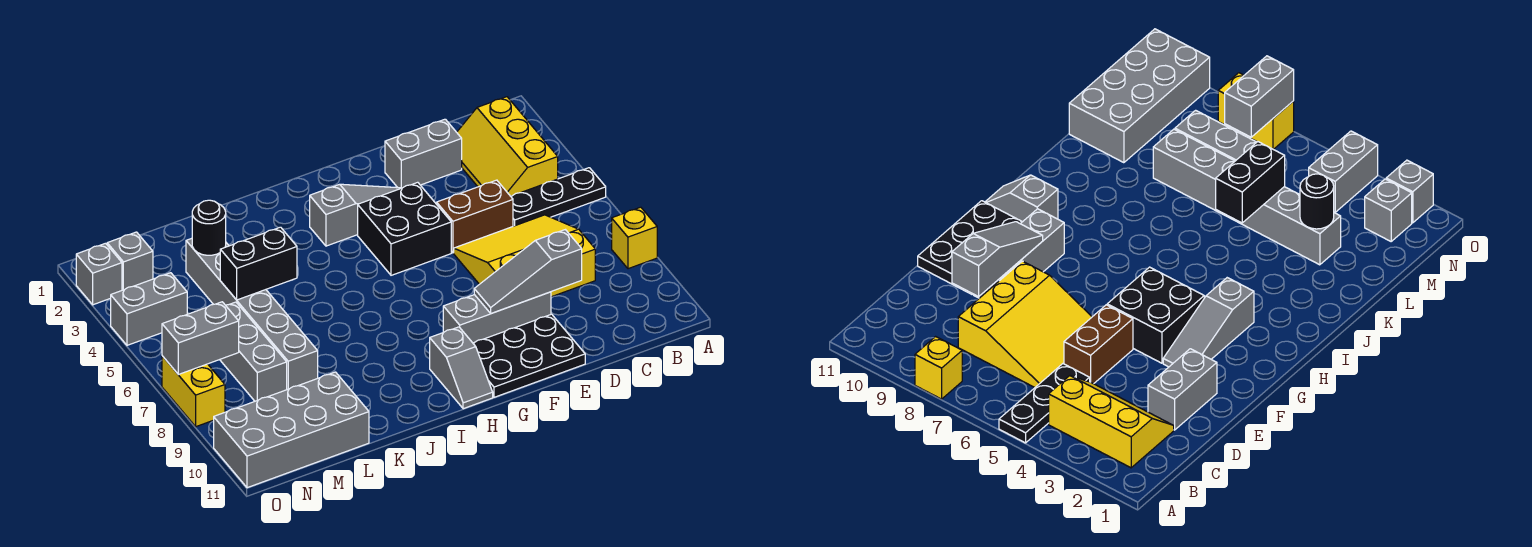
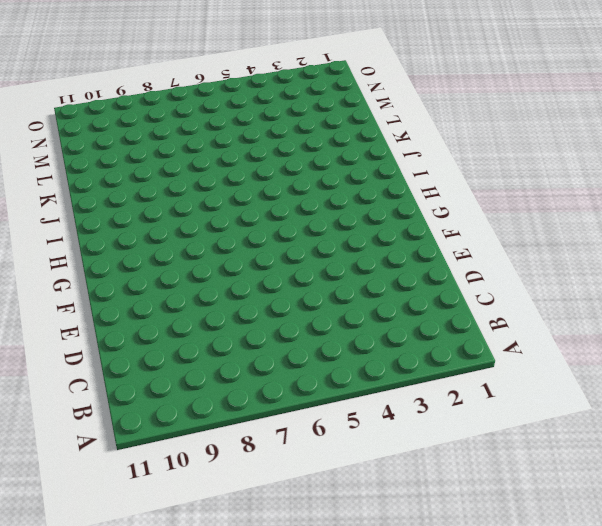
none -> black 1x3 plate [511,168,606,226]
none -> yellow 1x1 brick [612,207,657,269]
none -> yellow 2x3 slope [457,97,558,196]

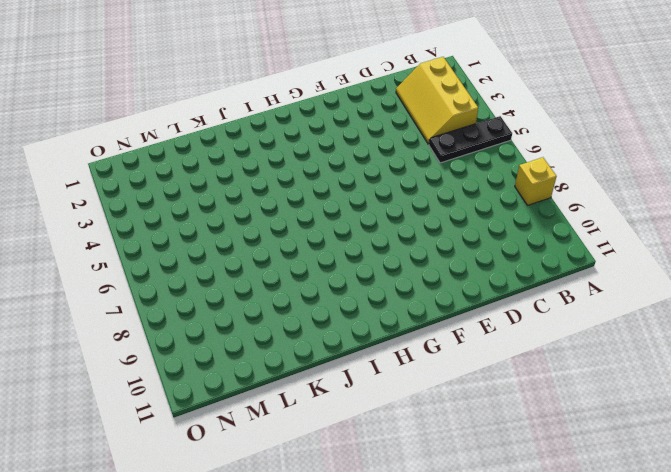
none -> yellow 3x3 slope [454,215,595,297]
none -> grey 1x2 brick [385,119,462,188]
none -> brown 1x2 brick [437,180,513,253]

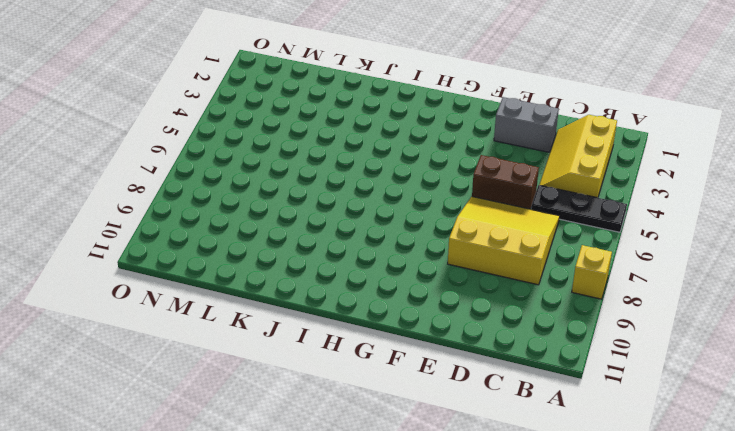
none -> grey 1x3 brick [443,292,551,343]
none -> black 2x3 plate [473,314,585,397]
none -> grey 1x3 slope [310,184,401,246]

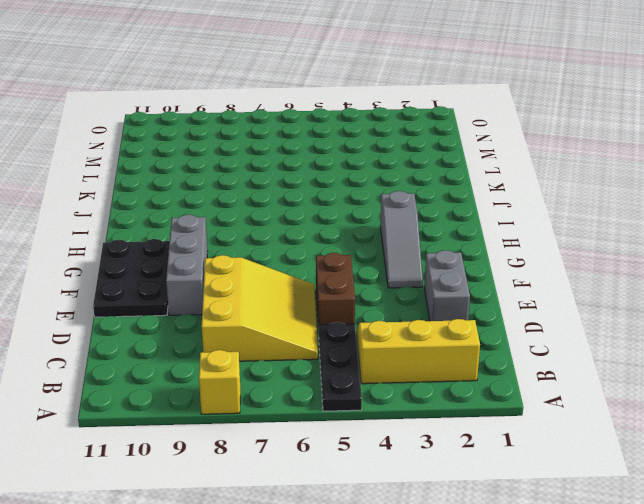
none -> black 2x2 brick [358,182,451,275]
none -> grey 1x2 slope [430,327,493,409]
none -> grey 1x6 brick [186,238,318,390]

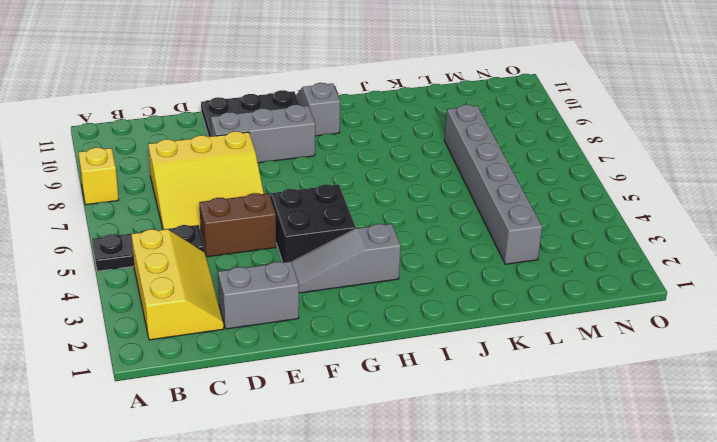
none -> grey 2x4 brick [214,372,369,488]
none -> grey 1x3 brick [220,302,287,401]
none -> grey 1x1 brick [107,232,153,290]

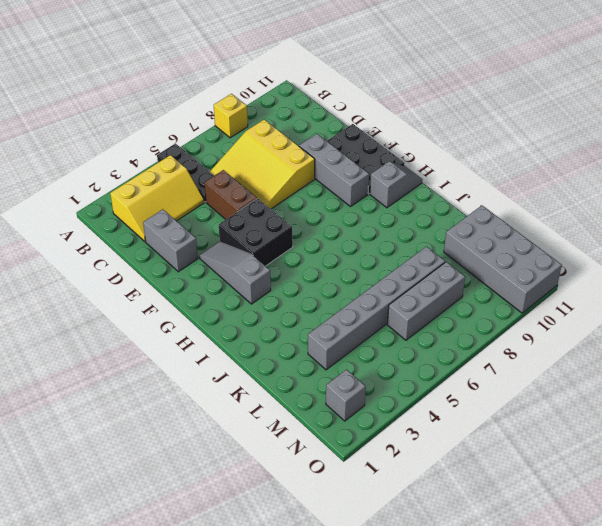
none -> grey 1x2 brick [111,273,187,345]
none -> grey 1x1 brick [76,243,122,305]
none -> yellow 1x2 brick [162,356,225,427]

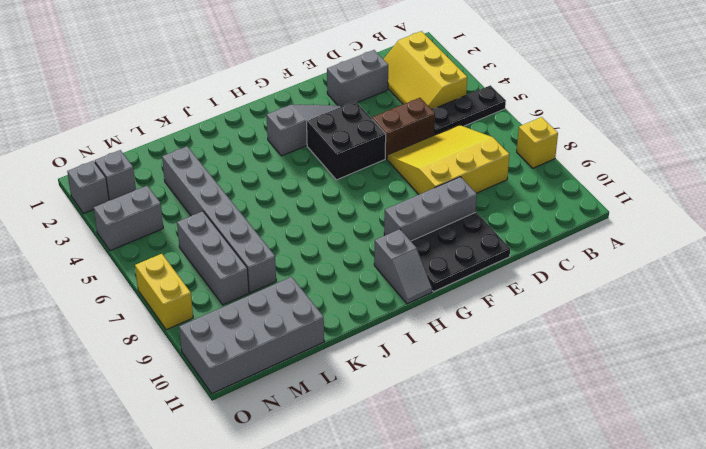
none -> grey 1x3 slope [474,230,582,313]
none -> black 1x2 brick [220,227,297,300]
none -> black 1x1 round brick [192,200,226,255]

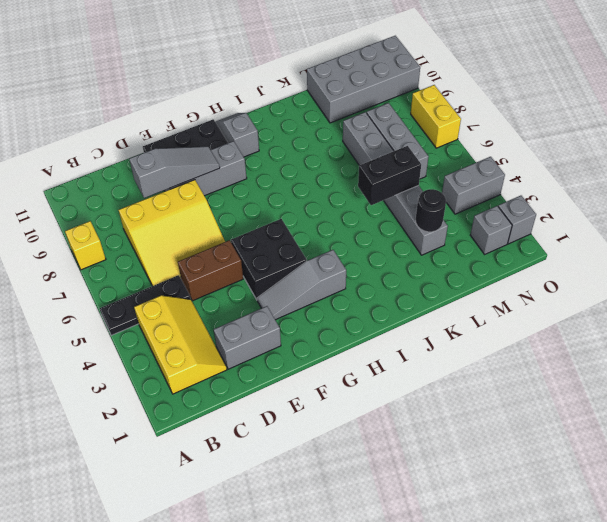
none -> grey 1x2 brick [162,302,239,374]

